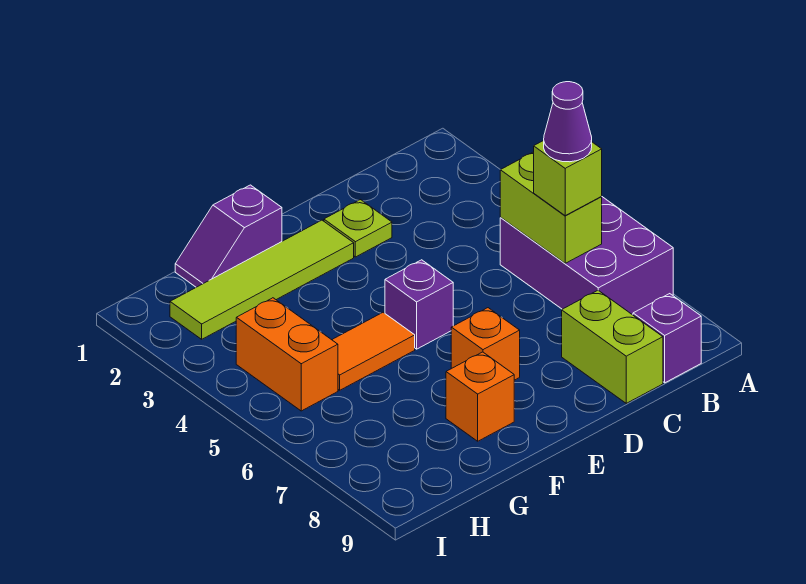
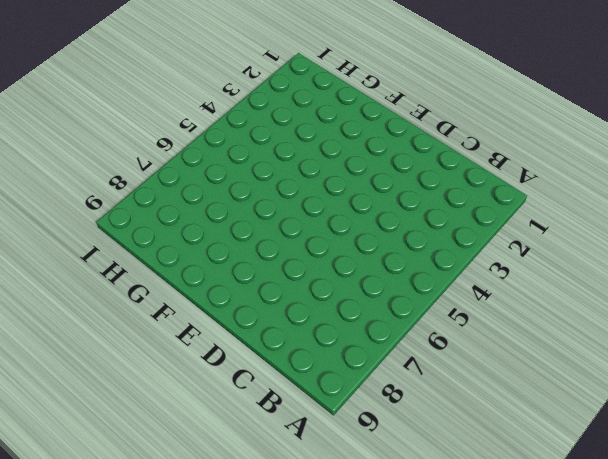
none -> purple 2x3 brick [500,196,673,315]
none -> purple 1x1 brick [633,294,701,383]
none -> lime 1x2 brick [562,290,663,403]

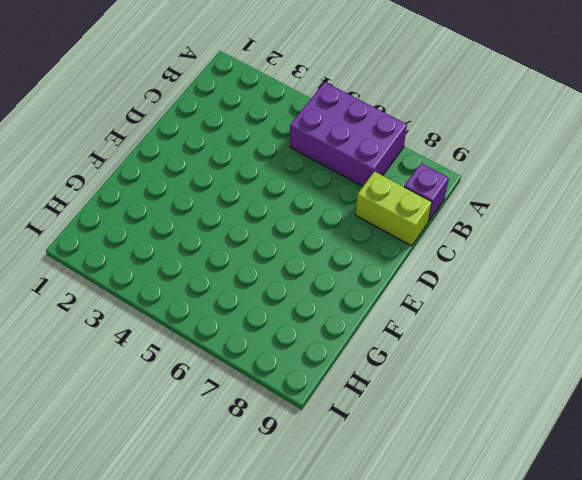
none -> lime 1x1 plate [324,200,392,257]
none -> lime 1x4 tile [170,220,354,339]
none -> purple 1x1 brick [385,260,453,349]

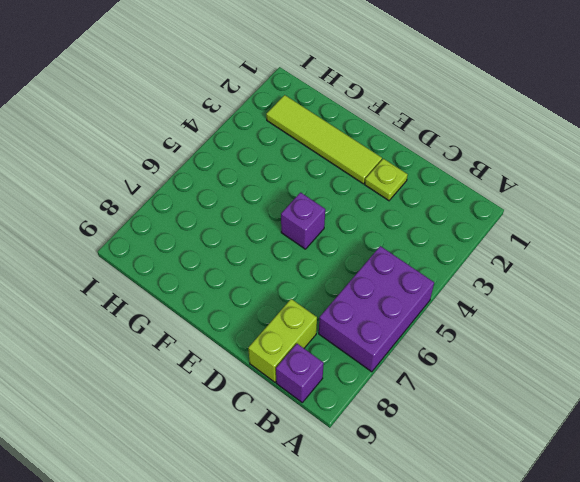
none -> orange 1x1 brick [451,308,520,380]
none -> purple 1x2 slope [175,185,282,287]
none -> orange 1x2 tile [332,312,415,390]

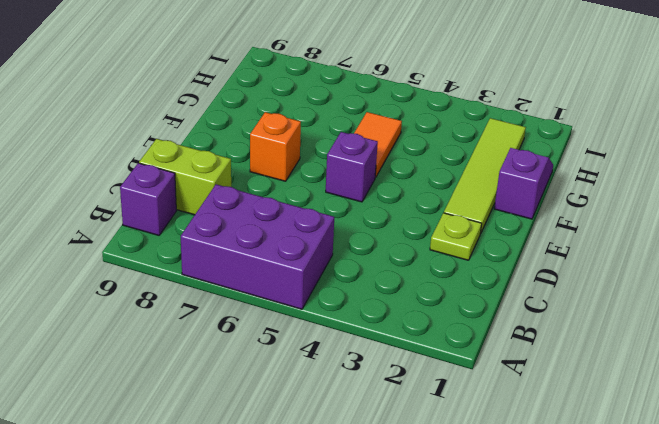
none -> orange 1x1 brick [446,352,514,441]
none -> orange 1x2 brick [236,298,338,411]
none -> lime 1x2 brick [500,152,602,263]

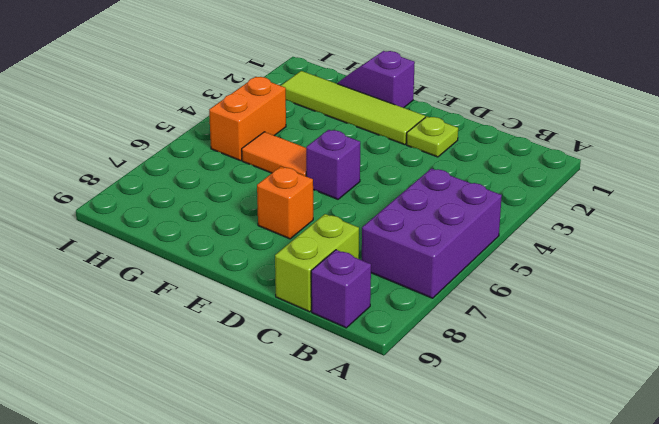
none -> orange 1x1 brick [446,352,514,441]
none -> lime 1x2 brick [500,152,602,263]
none -> lime 1x1 brick [534,141,602,216]

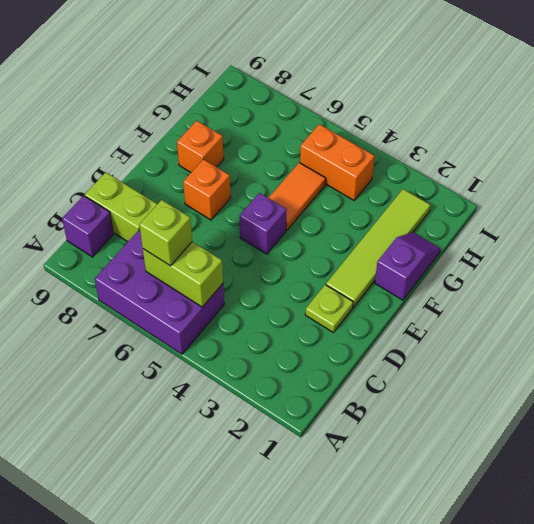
none -> purple 1x1 cone [544,82,592,162]

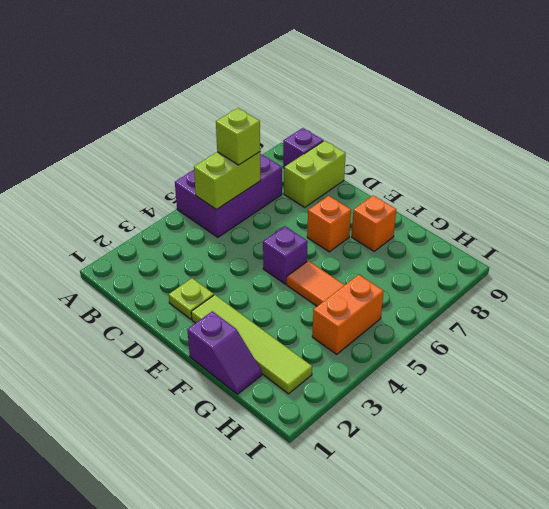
none -> purple 1x1 cone [544,82,592,162]

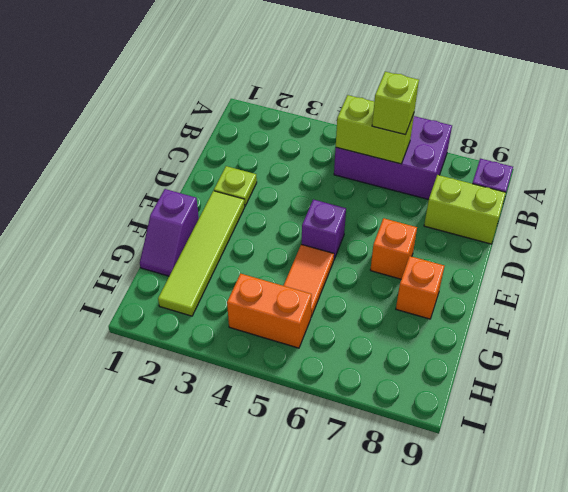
none -> purple 1x1 cone [544,82,592,162]

